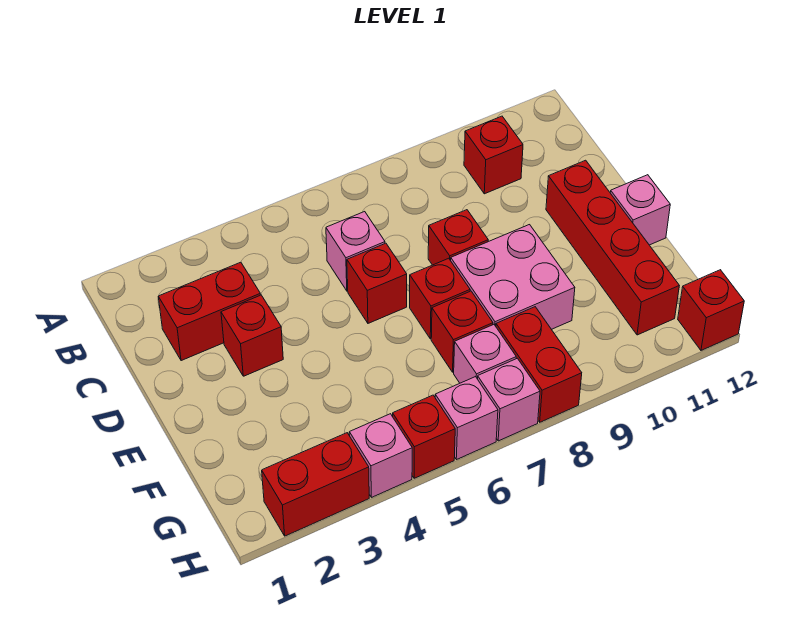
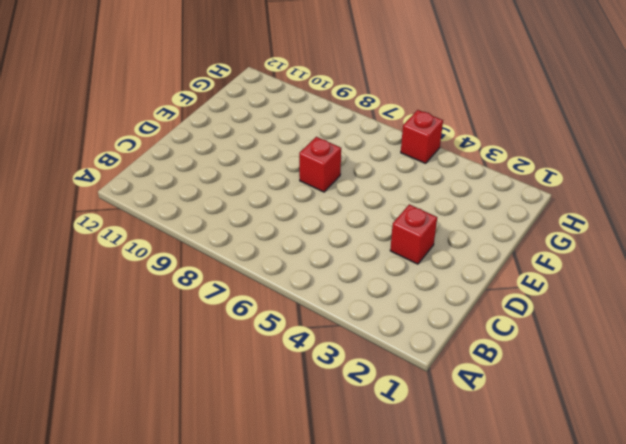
none -> red 1x1 brick [464,116,523,194]
none -> red 1x2 brick [158,262,260,361]
none -> pink 1x1 brick [326,212,385,291]

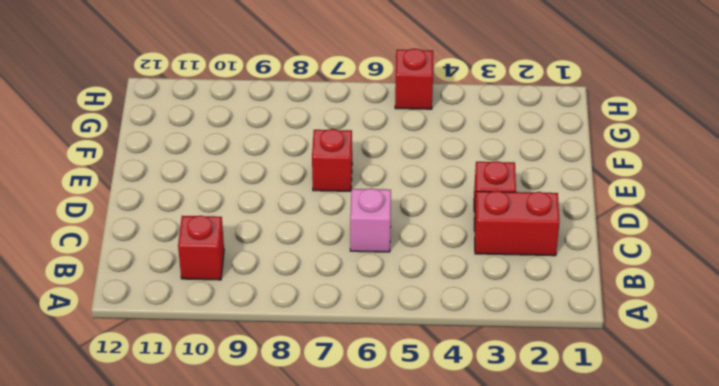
none -> red 1x1 brick [347,243,407,323]
none -> red 1x1 brick [428,210,488,265]
none -> red 1x4 brick [546,160,679,335]

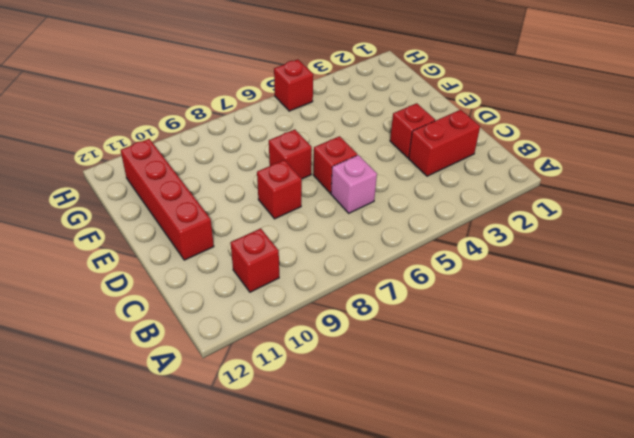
none -> pink 2x2 brick [451,225,575,329]
none -> pink 1x1 brick [610,175,670,245]
none -> red 1x1 brick [431,291,493,372]

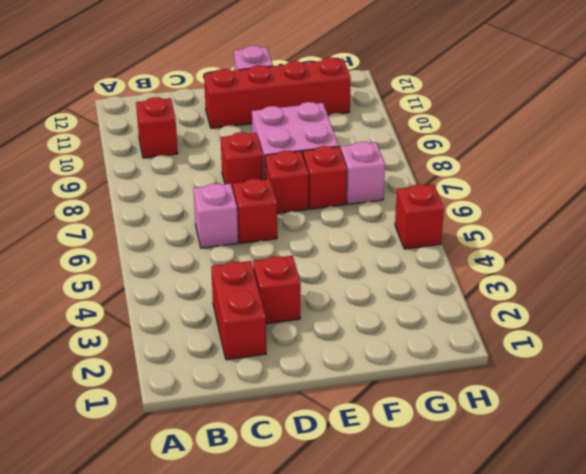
none -> red 1x2 brick [496,307,582,422]
none -> red 1x2 brick [262,433,369,536]
none -> pink 1x1 brick [349,414,412,497]

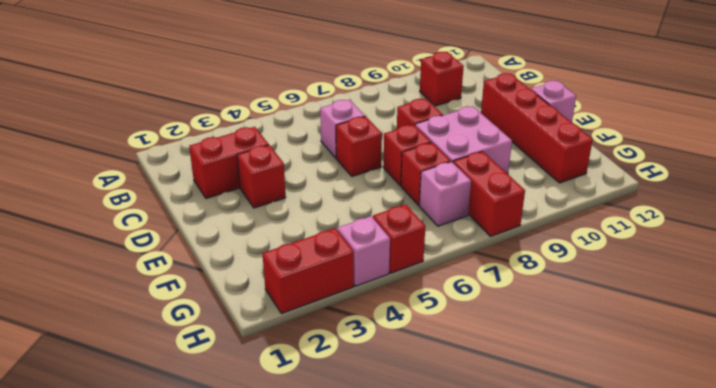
none -> pink 1x1 brick [435,377,498,460]
none -> pink 1x1 brick [478,358,540,441]
none -> red 1x1 brick [678,270,744,350]

